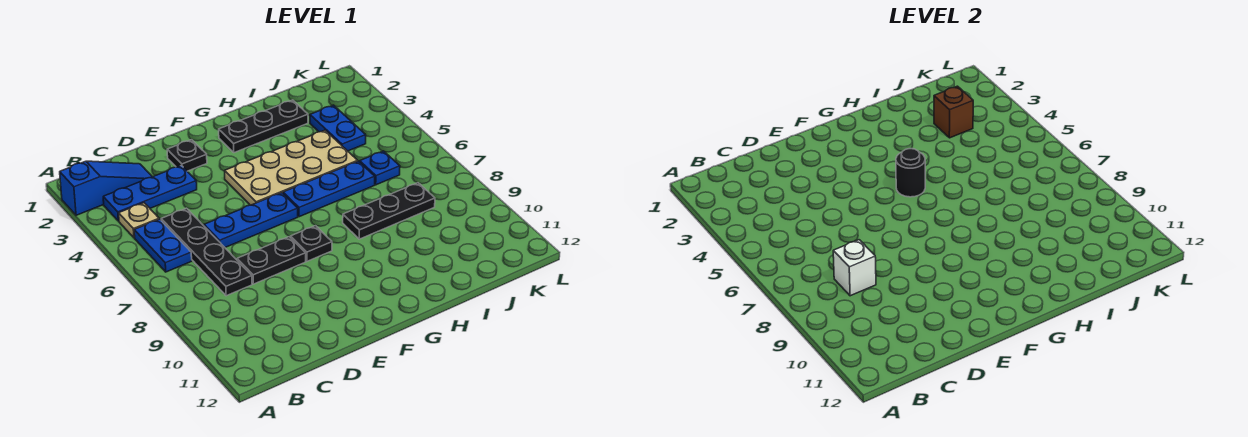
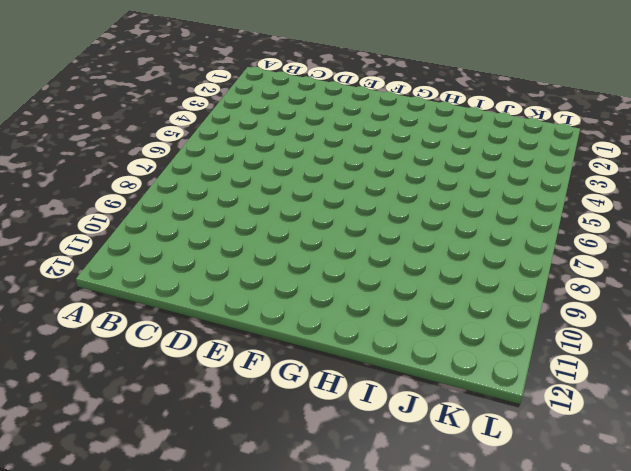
none -> blue 1x3 slope [60,161,152,215]
none -> blue 1x3 plate [103,165,197,221]
none -> tan 1x1 plate [119,203,159,238]

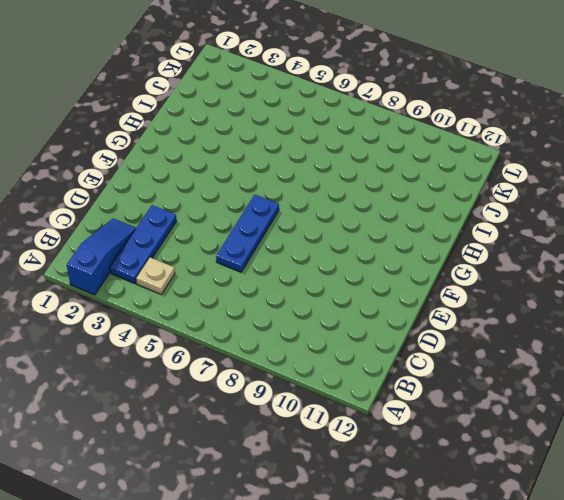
none -> blue 1x2 plate [134,219,192,272]
none -> black 1x4 plate [161,208,252,296]
none -> black 1x2 plate [237,237,306,284]

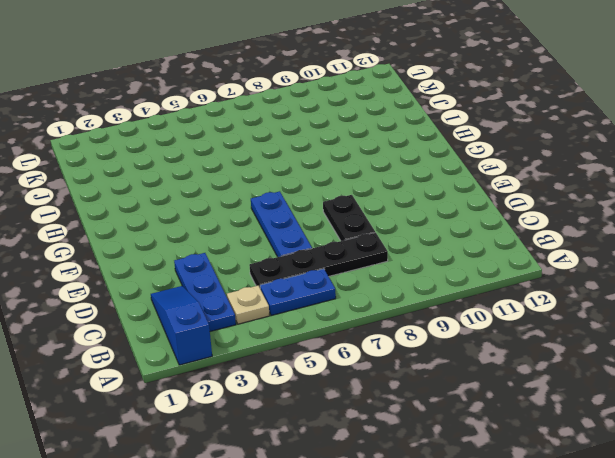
none -> black 1x1 plate [167,140,207,171]
none -> tan 2x4 plate [225,130,358,205]
none -> black 1x1 plate [291,226,332,261]

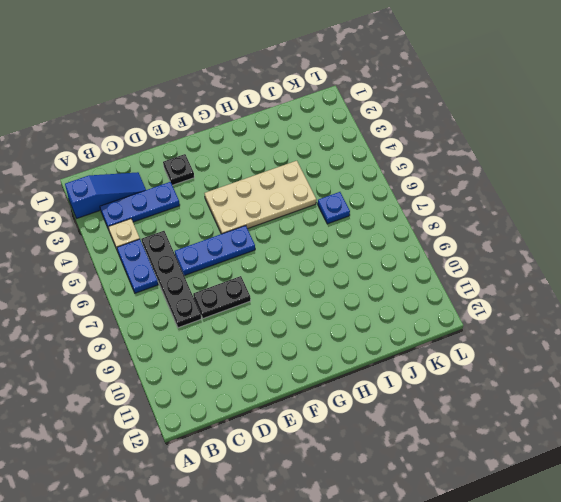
none -> black 1x1 plate [291,226,332,261]
none -> black 1x3 plate [219,100,308,153]
none -> blue 1x3 plate [283,161,375,217]

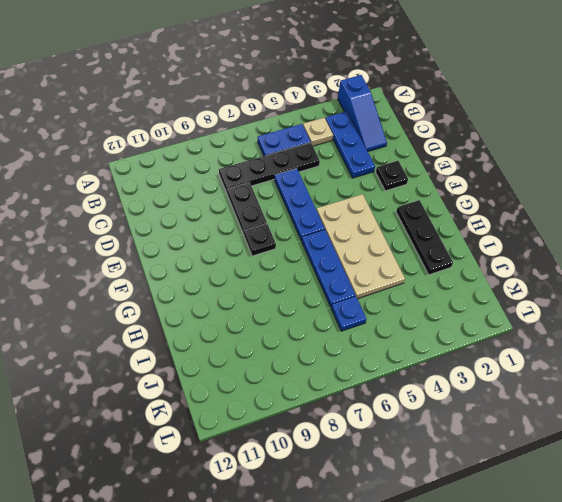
none -> black 1x3 plate [343,183,435,239]
none -> blue 1x2 plate [310,105,366,151]
none -> white 1x1 brick [833,240,876,296]

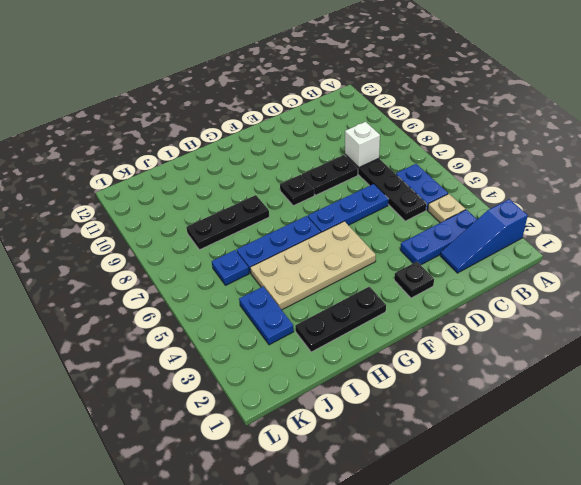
none -> black 1x1 round brick [896,149,925,197]
none -> brown 1x1 brick [934,86,973,138]

